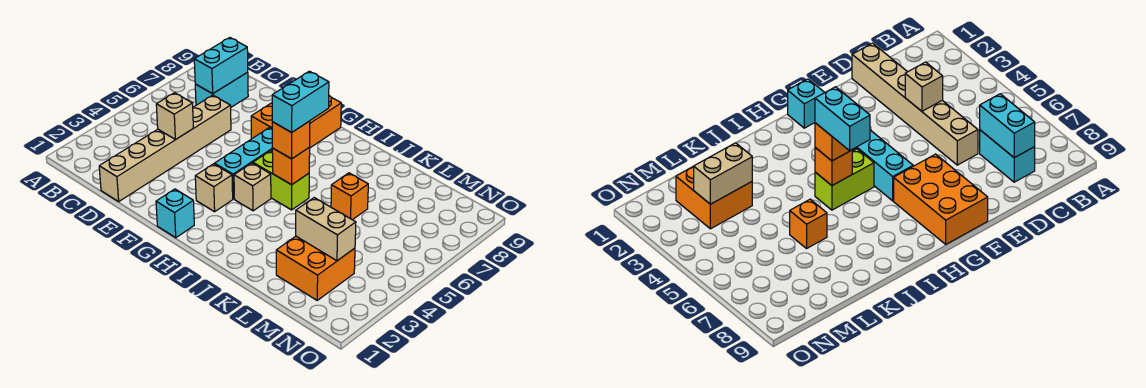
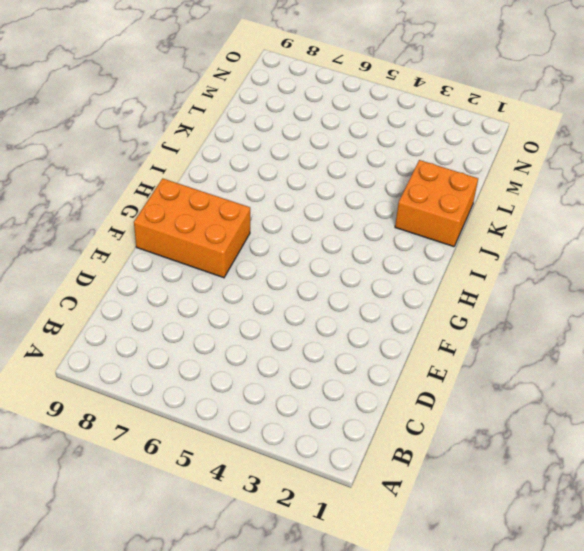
orange 2x2 brick [395,160,478,247] -> orange 2x2 brick moved to [276,236,355,300]
none -> cyan 1x2 brick [195,72,248,107]
none -> tan 1x6 brick [99,95,231,201]
none -> cyan 1x1 brick [156,189,194,238]

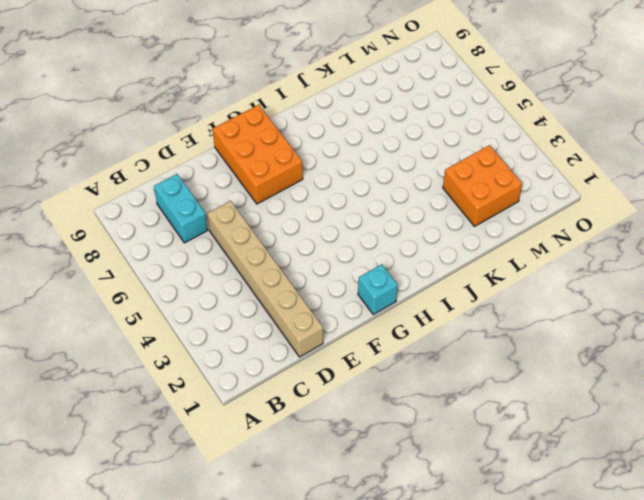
none -> tan 1x1 brick [195,164,233,212]
none -> cyan 1x3 brick [215,128,272,199]
none -> tan 1x1 brick [234,163,271,211]

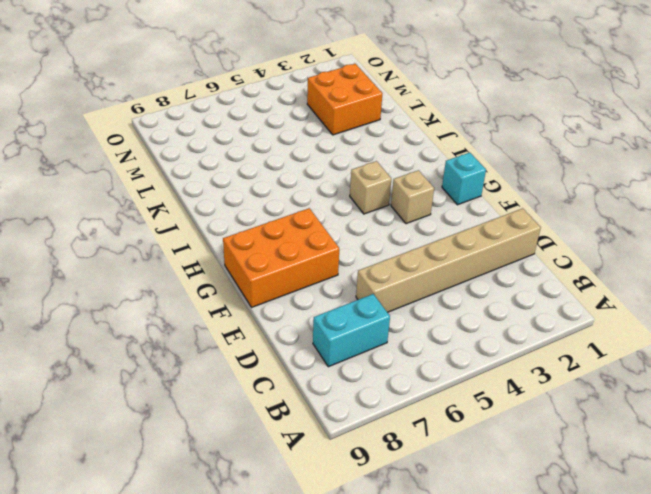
none -> cyan 1x3 brick [215,128,272,199]
none -> lime 1x2 brick [253,151,309,210]
none -> orange 1x1 brick [331,173,368,220]

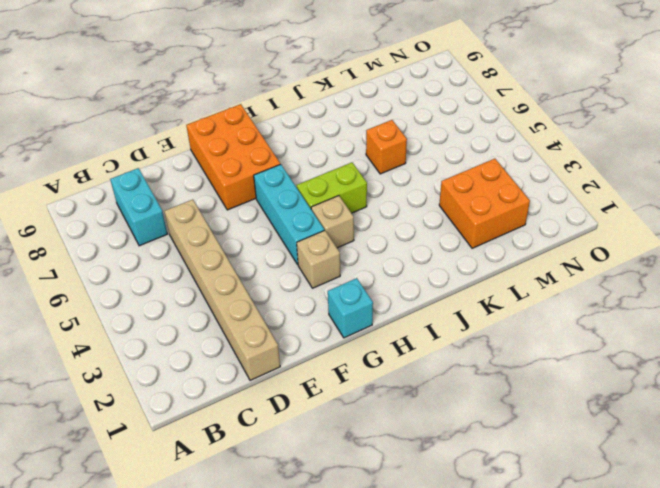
none -> cyan 1x2 brick [194,38,248,94]
none -> tan 1x1 brick [156,93,193,139]
none -> orange 1x1 brick [272,148,310,185]

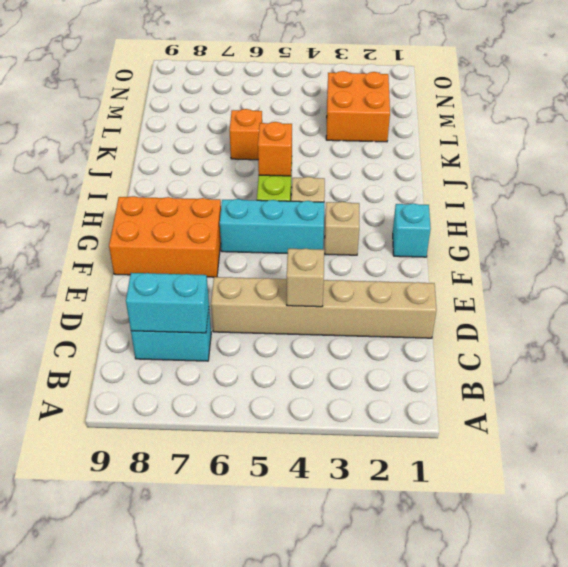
none -> tan 1x2 brick [296,198,356,261]
none -> orange 1x1 brick [272,121,310,159]
none -> cyan 1x2 brick [272,71,329,132]

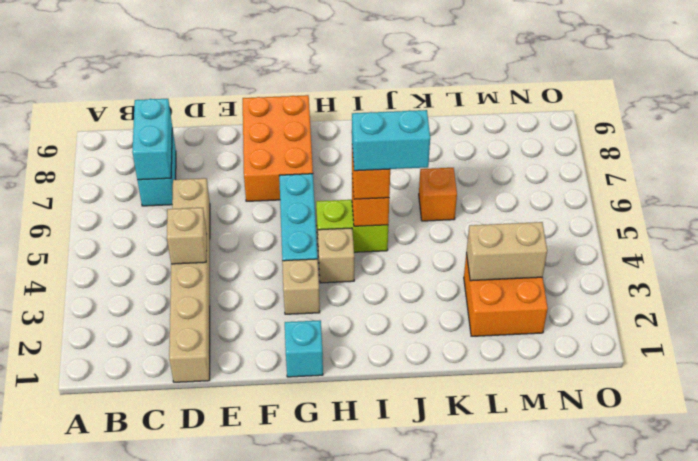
cyan 1x2 brick [352,110,430,171] -> cyan 1x2 brick turned to [272,71,329,132]

